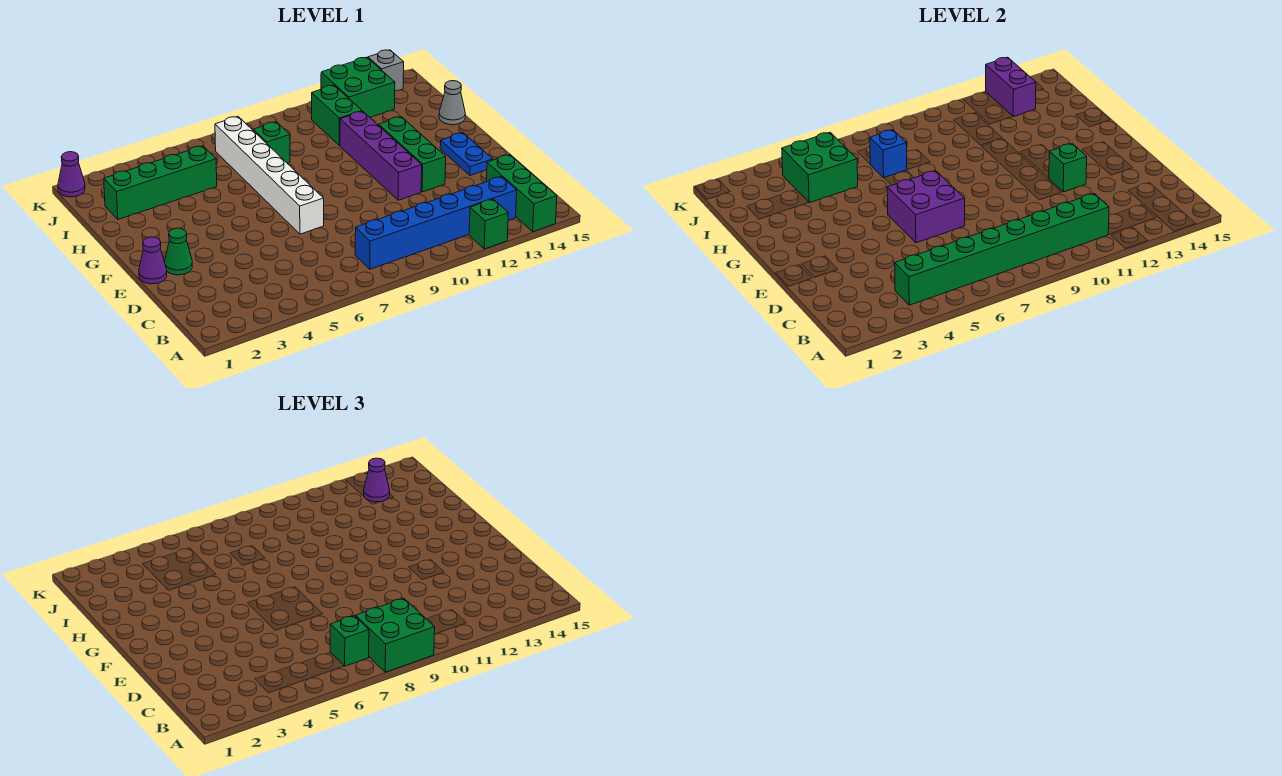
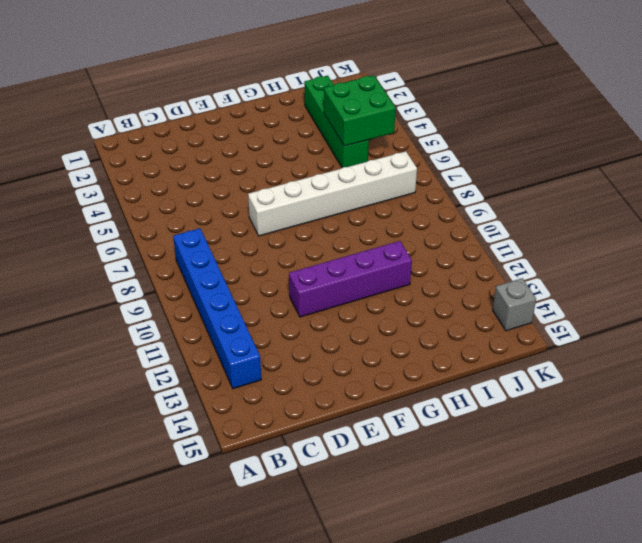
none -> green 1x1 brick [469,199,508,249]
none -> green 1x3 brick [486,155,557,232]
none -> purple 1x1 cone [139,237,167,284]

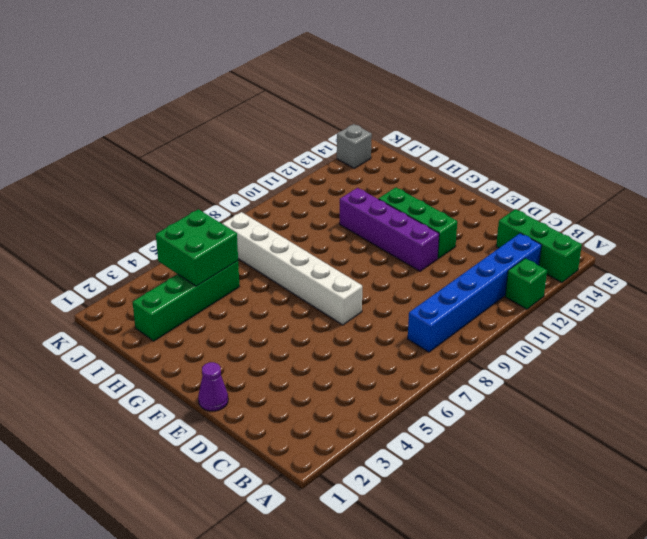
none -> green 1x1 cone [165,228,192,275]
none -> blue 1x2 plate [440,133,493,176]
none -> grey 1x1 cone [439,81,465,125]

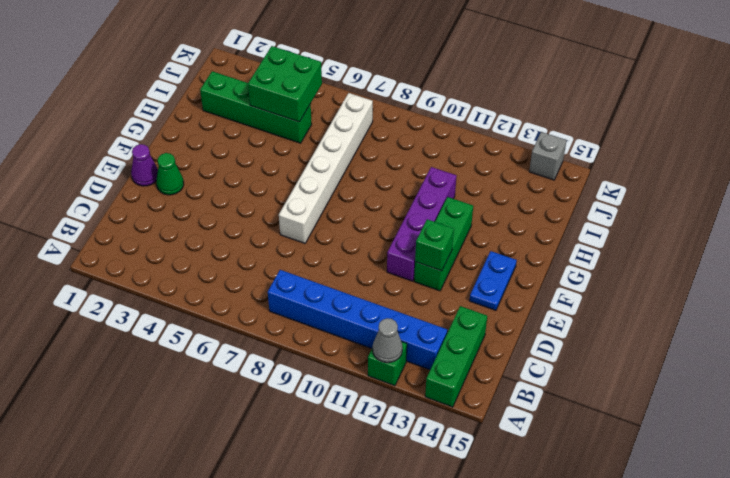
grey 1x1 cone [373,318,403,363] -> grey 1x1 cone moved to [439,81,465,125]
none -> green 1x1 brick [253,122,290,163]
none -> green 1x2 brick [312,85,362,146]
none -> green 2x2 brick [321,57,395,117]

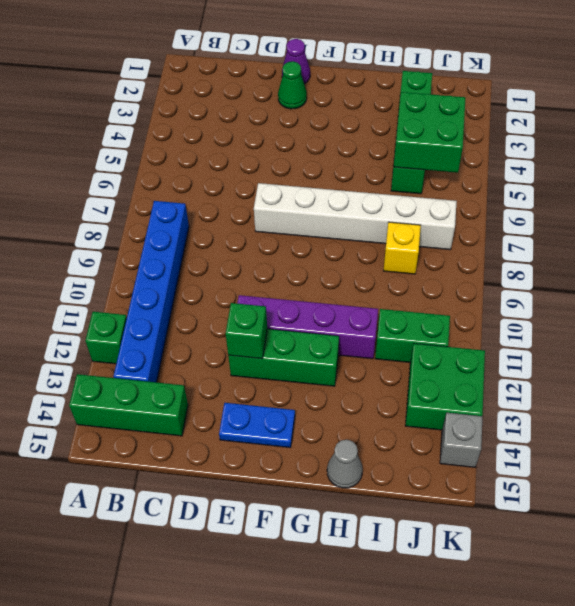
yellow 1x1 brick [384,222,421,274] -> green 1x1 brick [253,122,290,163]
none -> purple 1x1 cone [58,152,85,197]
none -> green 1x8 brick [895,194,1109,305]
none -> purple 2x2 brick [887,171,965,243]

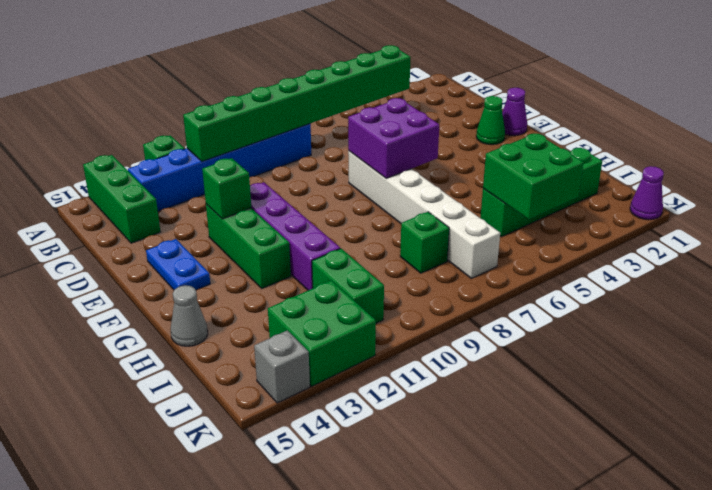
none -> blue 1x1 brick [870,130,907,178]
none -> purple 1x2 brick [986,57,1036,117]
none -> green 2x2 brick [356,599,435,672]

